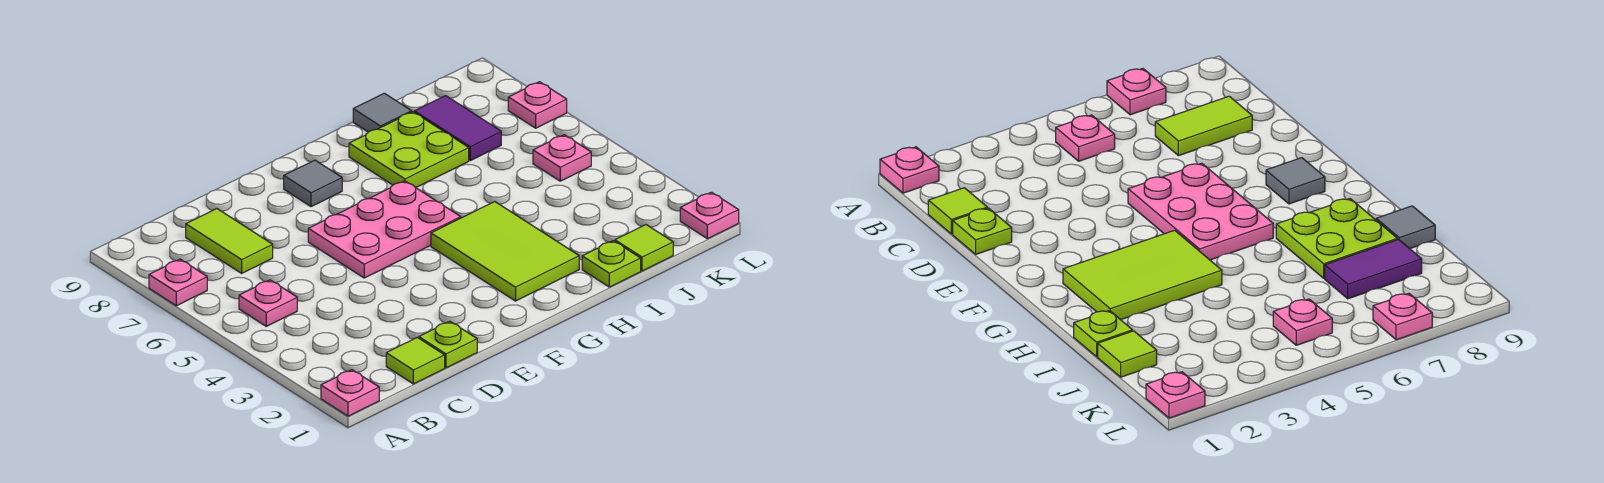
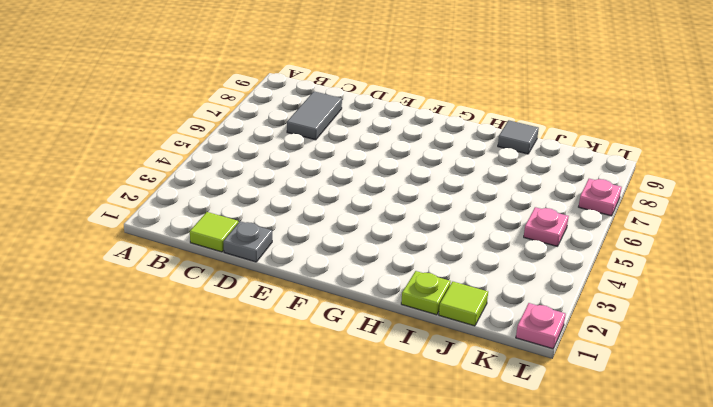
grey 1x2 tile [287,91,342,140] -> lime 1x2 tile [186,209,273,273]
grey 1x1 plate [224,221,272,262] -> lime 1x1 plate [419,321,477,368]
none -> pink 1x1 plate [321,370,379,416]
none -> pink 1x1 plate [149,259,207,306]
none -> pink 1x1 plate [239,280,297,326]

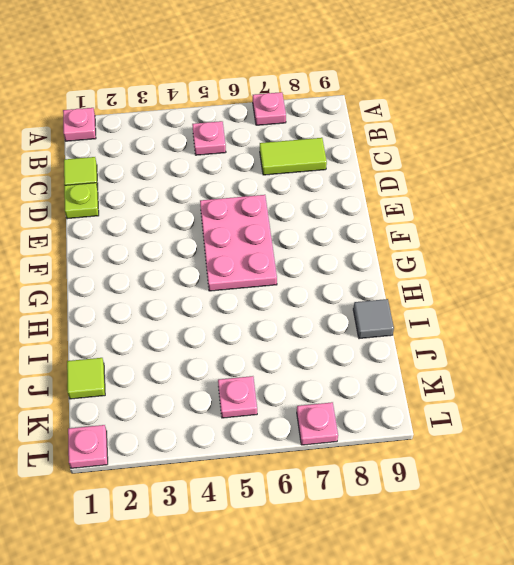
none -> grey 1x1 tile [284,160,342,207]
none -> lime 2x3 tile [431,202,579,301]
none -> lime 2x2 plate [349,112,469,188]

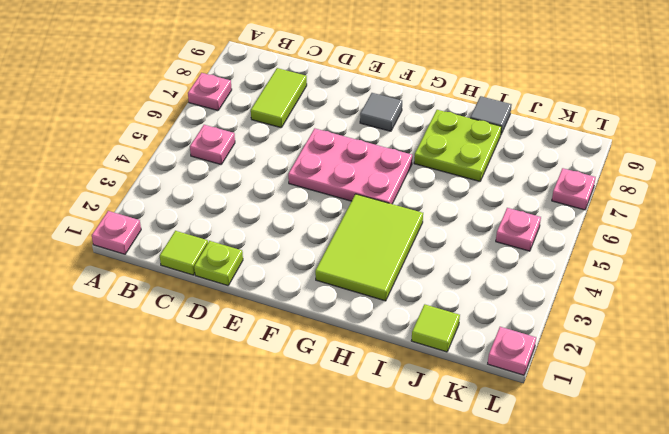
none -> lime 1x1 plate [582,241,641,287]
none -> purple 1x2 tile [414,96,501,160]

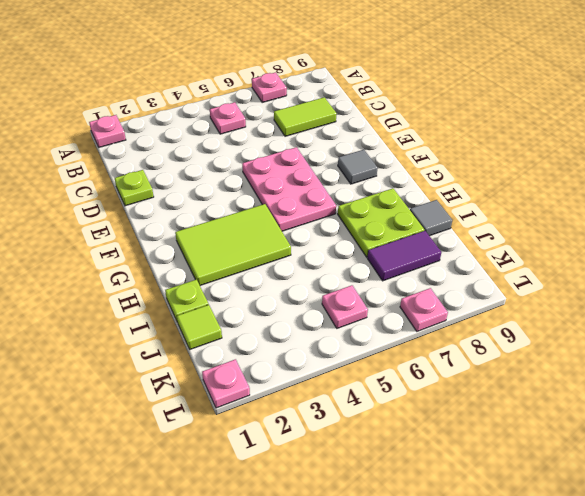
none -> lime 1x1 tile [386,337,445,384]

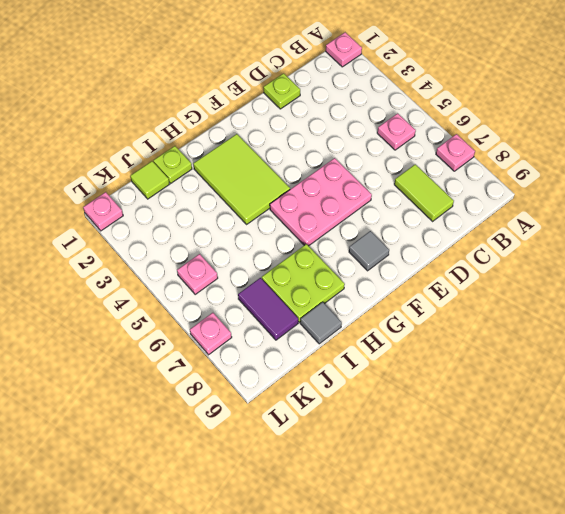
none -> lime 1x1 tile [386,337,445,384]

